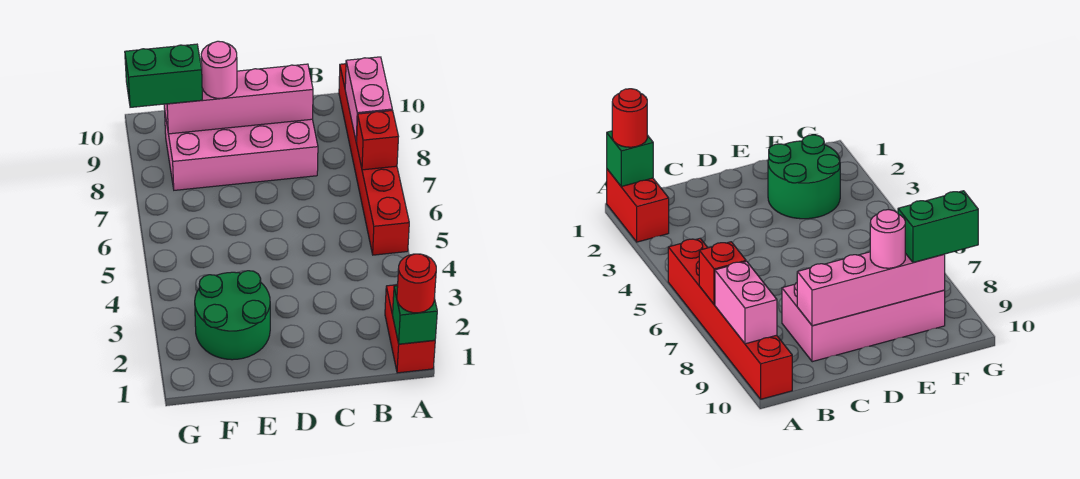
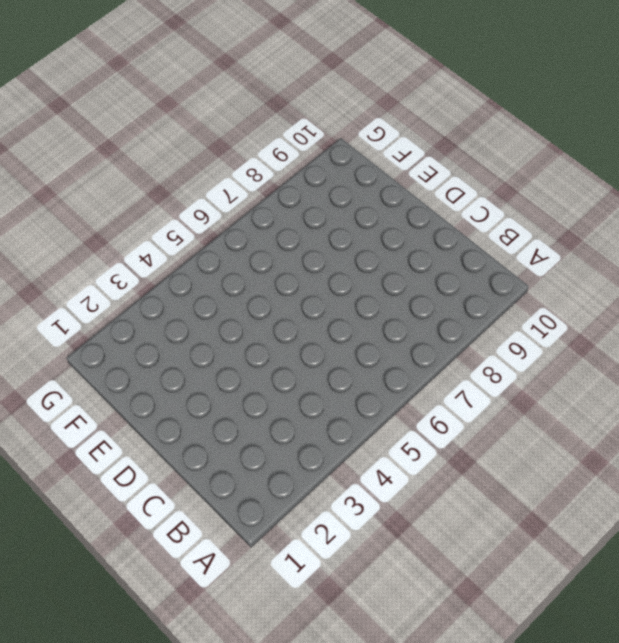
none -> red 1x2 brick [385,285,435,373]
none -> red 1x6 brick [339,64,409,255]

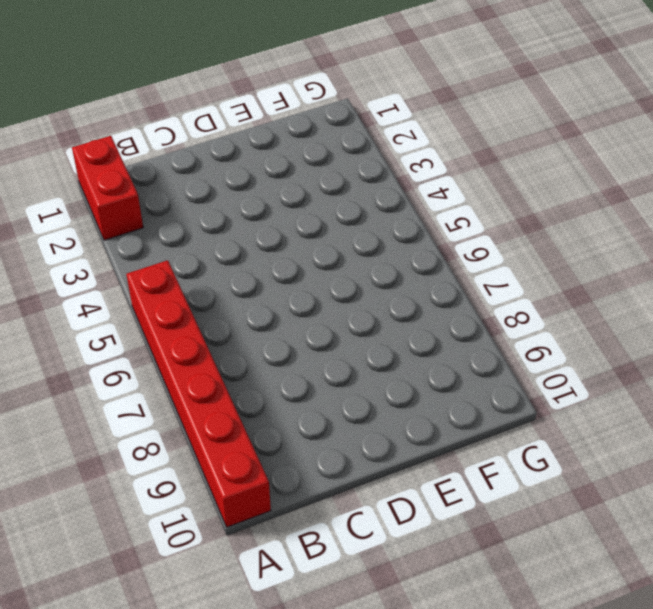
none -> pink 2x4 brick [165,115,318,190]
none -> green 2x2 round brick [195,271,270,360]

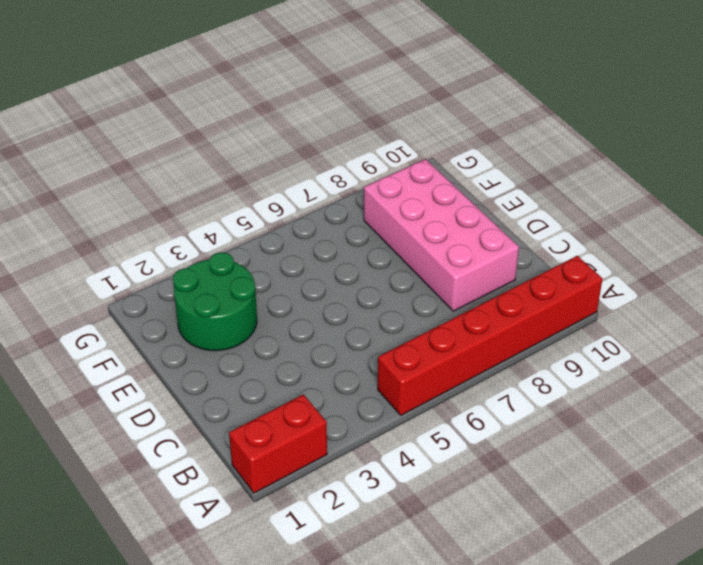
none -> green 1x1 brick [393,286,437,344]
none -> red 1x1 brick [357,110,398,170]

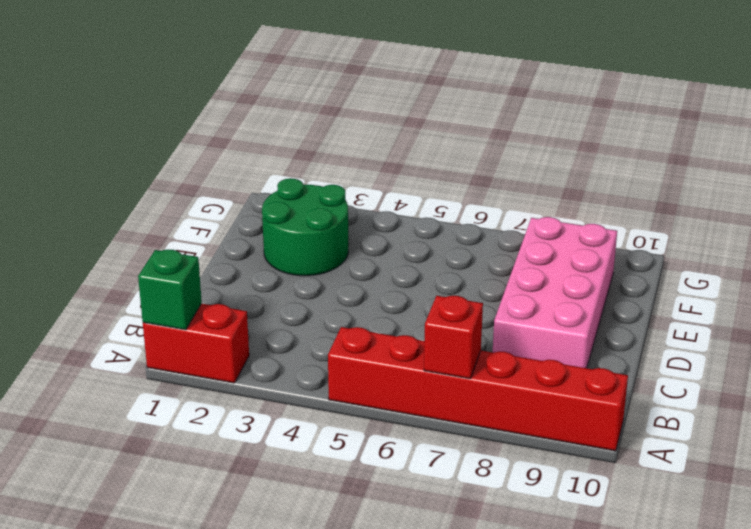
none -> pink 1x2 brick [345,57,392,142]
none -> pink 1x4 brick [164,64,313,134]

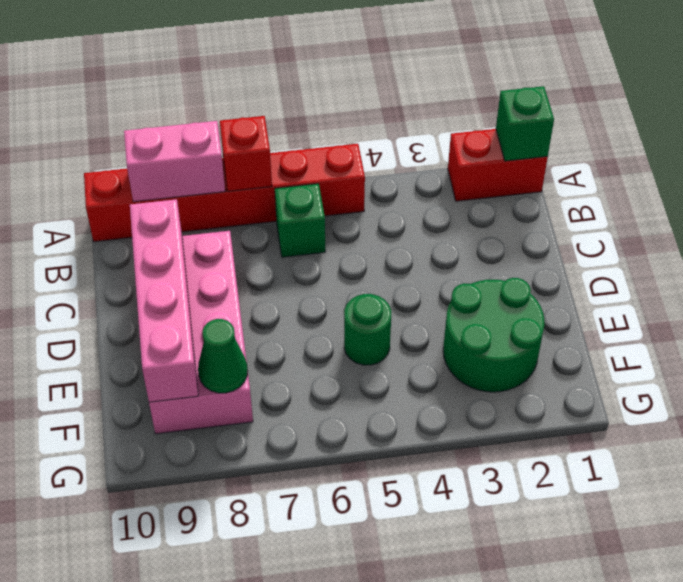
green 1x1 brick [275,184,325,257] -> none
green 1x1 round brick [344,294,391,365] -> none
green 1x1 cone [198,319,248,393] -> none
none -> red 1x1 round brick [397,254,436,313]
none -> pink 1x1 round brick [201,41,237,98]

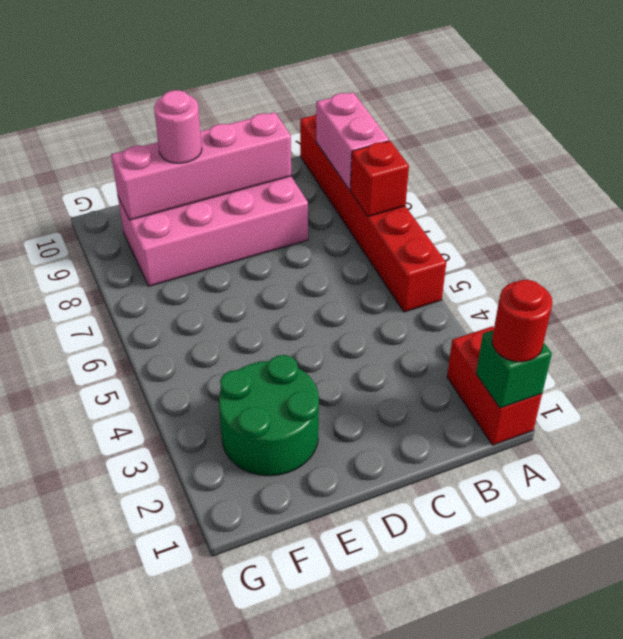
none -> green 1x2 brick [125,44,202,107]

